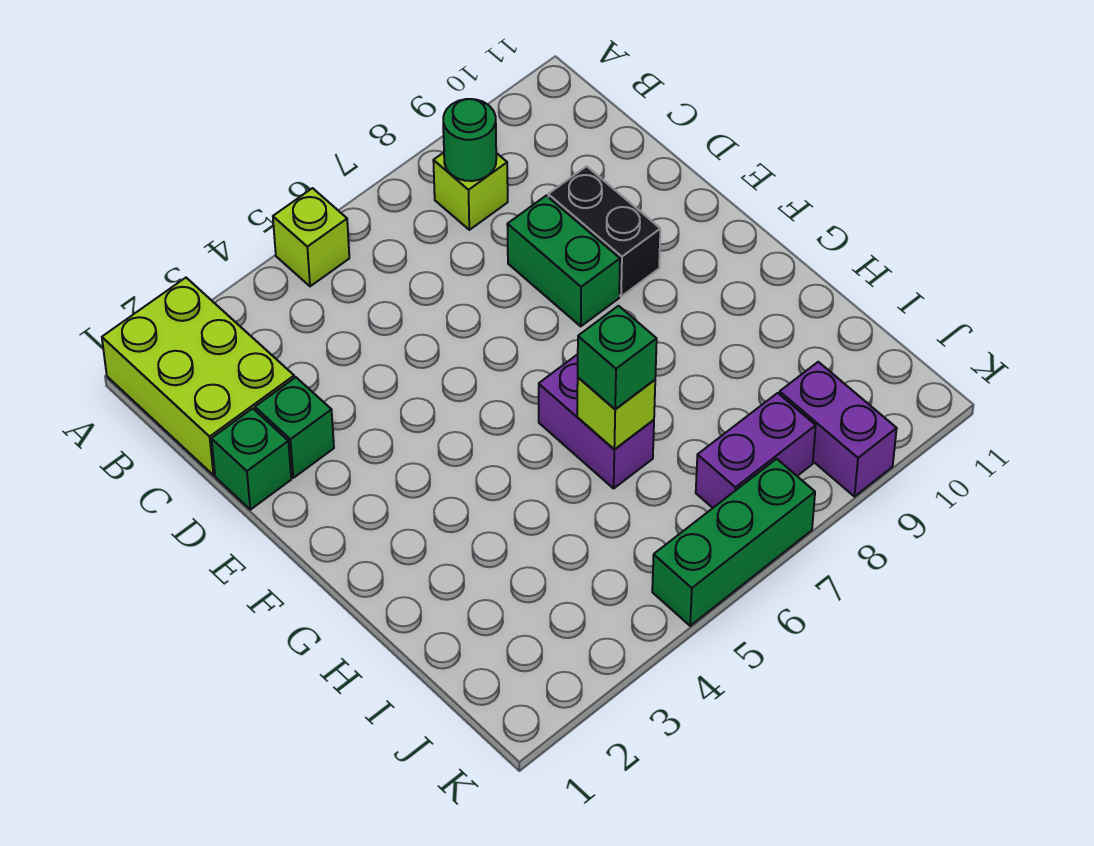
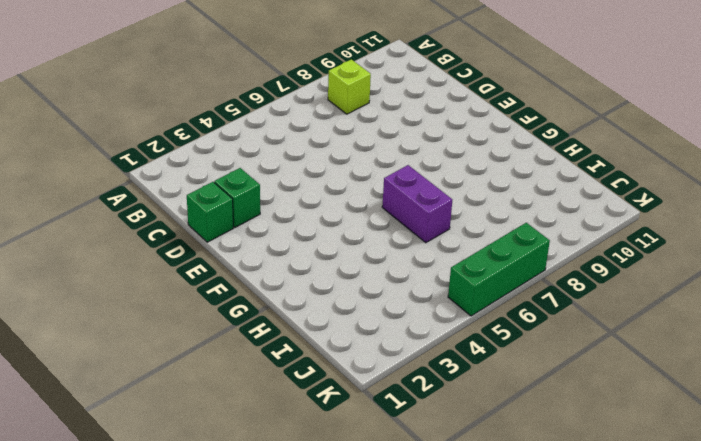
none -> lime 2x3 brick [102,278,294,475]
none -> lime 1x1 brick [273,188,349,286]
none -> green 1x2 brick [507,196,620,326]

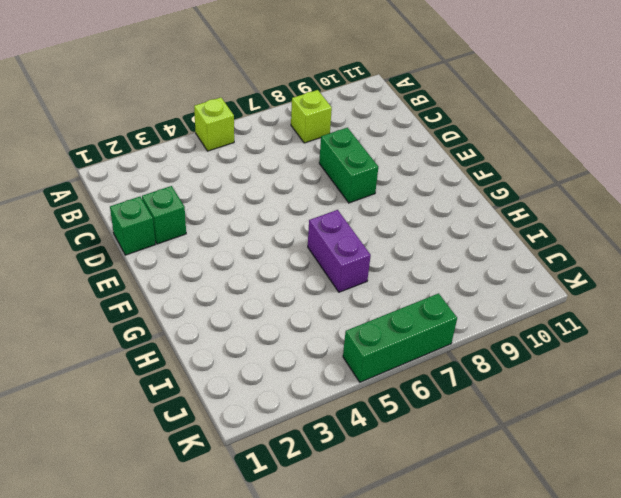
none -> lime 2x3 brick [102,278,294,475]
none -> black 1x2 brick [548,166,660,296]
none -> purple 1x2 brick [696,393,816,508]

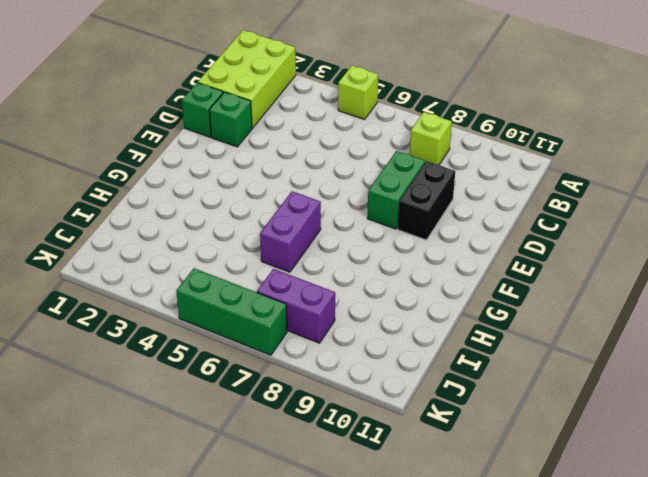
none -> purple 1x2 brick [780,362,897,497]
none -> green 1x1 round brick [443,99,496,181]
none -> lime 1x1 brick [577,377,655,449]

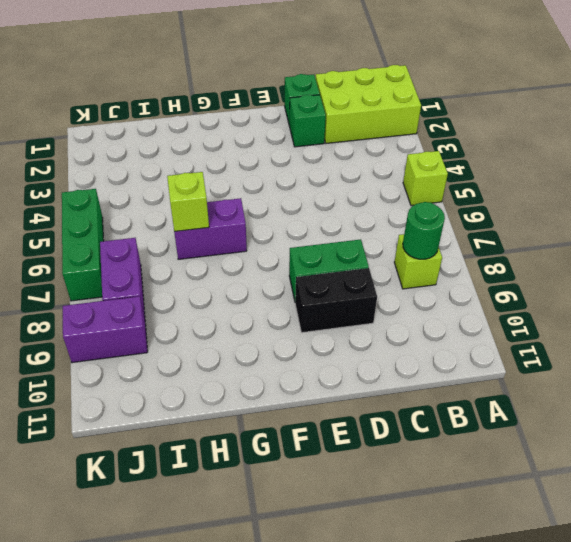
none -> green 1x1 brick [578,306,657,409]

